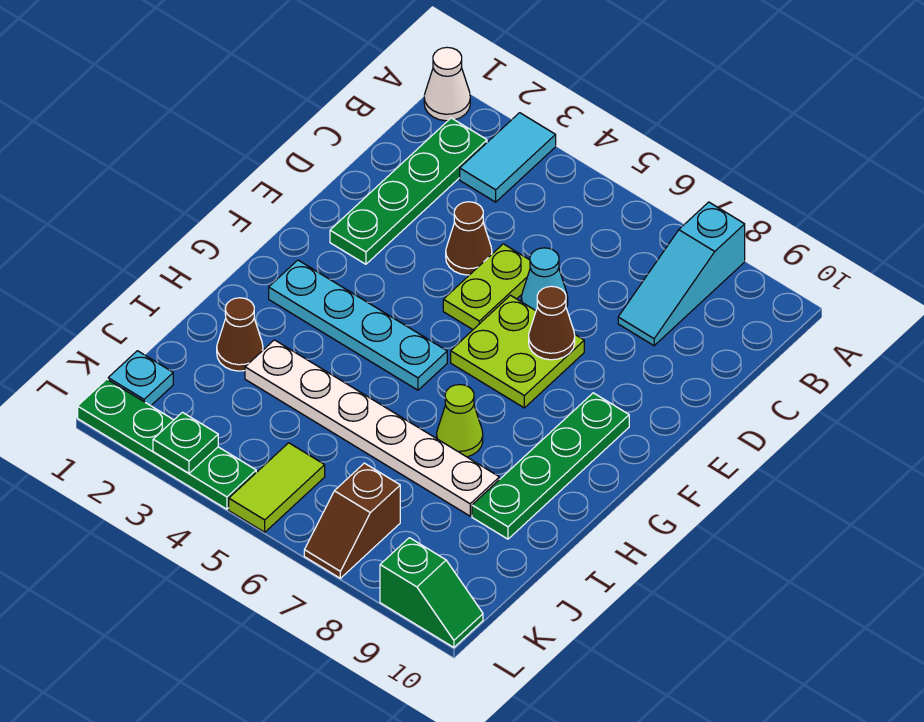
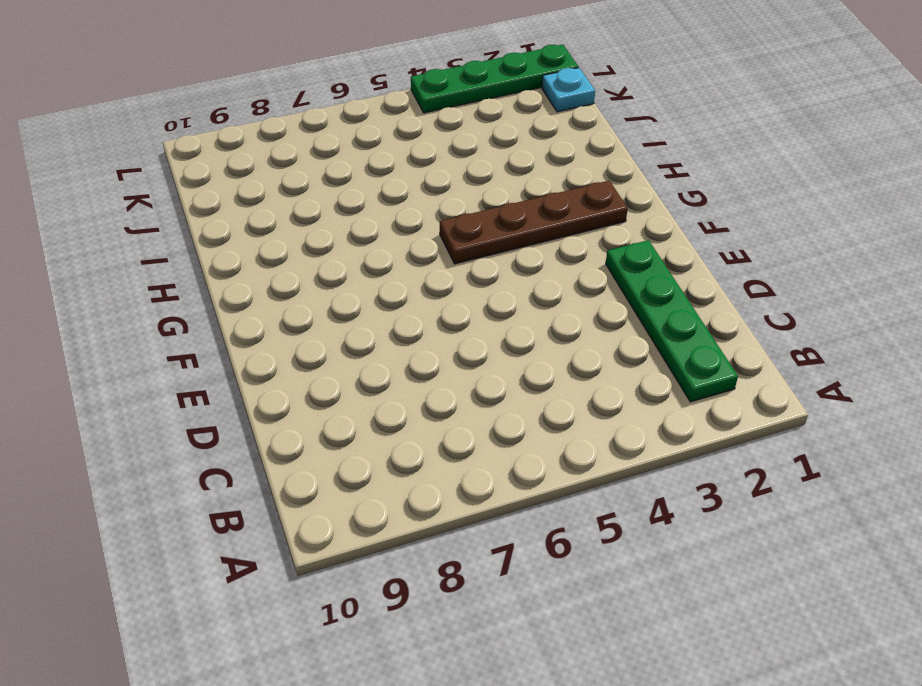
brown 1x4 plate [440,181,628,264] -> cyan 1x4 plate [269,260,447,390]
none -> white 1x1 cone [424,47,470,121]
none -> cyan 1x2 tile [460,113,556,202]
none -> cyan 1x3 slope [618,202,745,346]

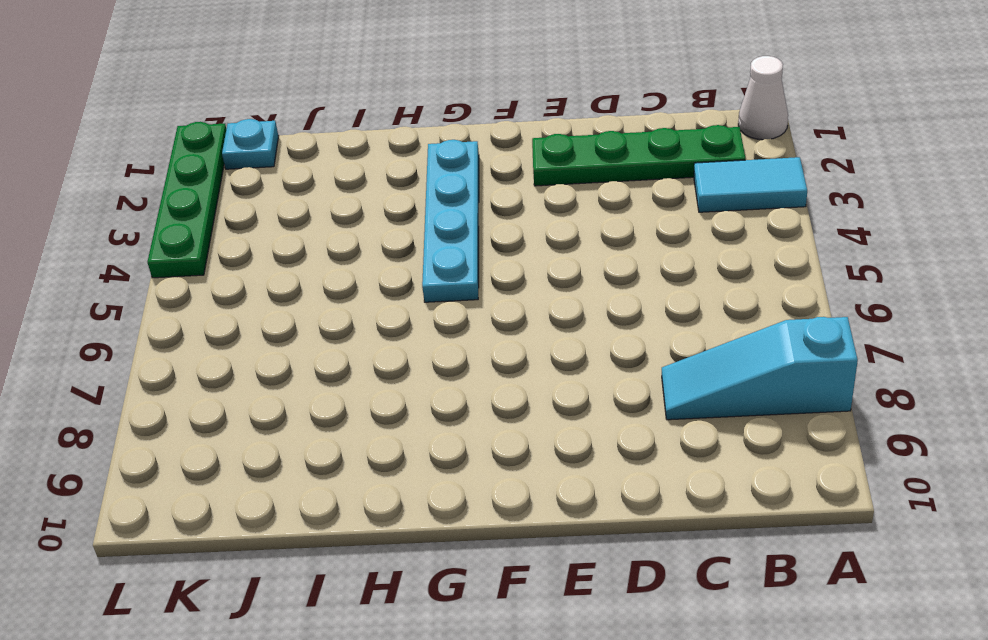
none -> brown 1x1 cone [446,202,492,275]
none -> lime 1x2 plate [443,244,530,329]
none -> cyan 1x1 cone [521,248,568,311]

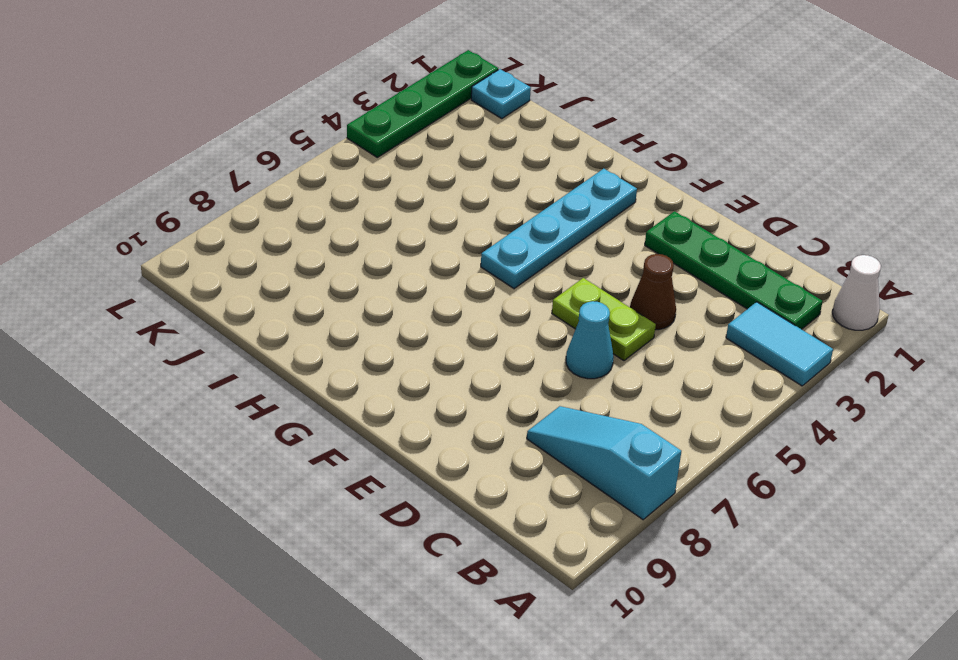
none -> lime 2x2 plate [451,295,584,408]
none -> green 1x4 plate [472,393,629,539]
none -> lime 1x1 cone [437,385,483,457]

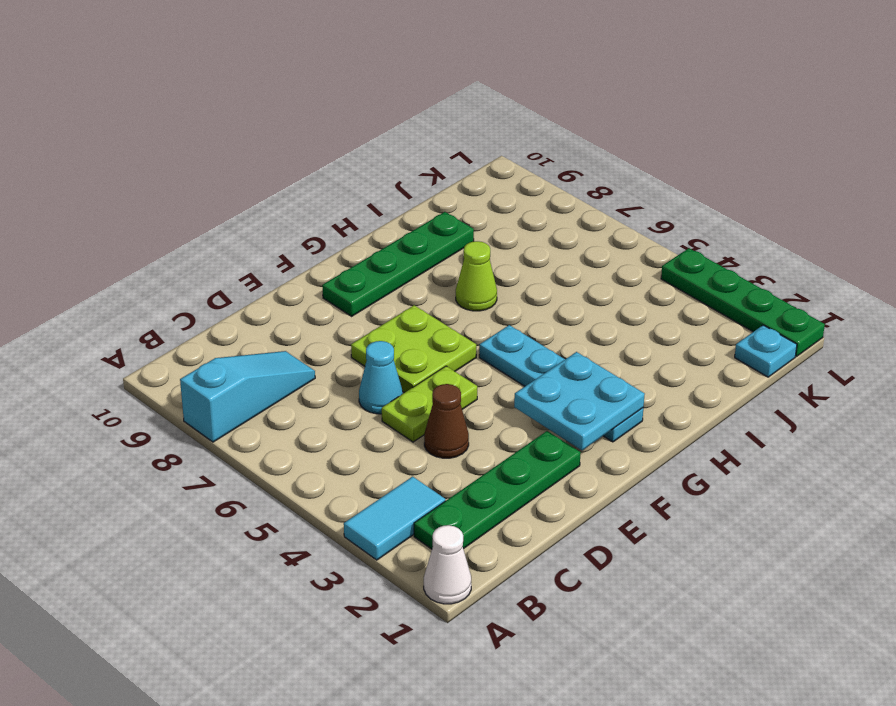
cyan 2x2 plate [514,352,645,450] -> none
none -> brown 1x1 cone [217,298,263,371]
none -> white 1x6 plate [245,340,499,516]
none -> lime 1x2 tile [229,443,325,532]

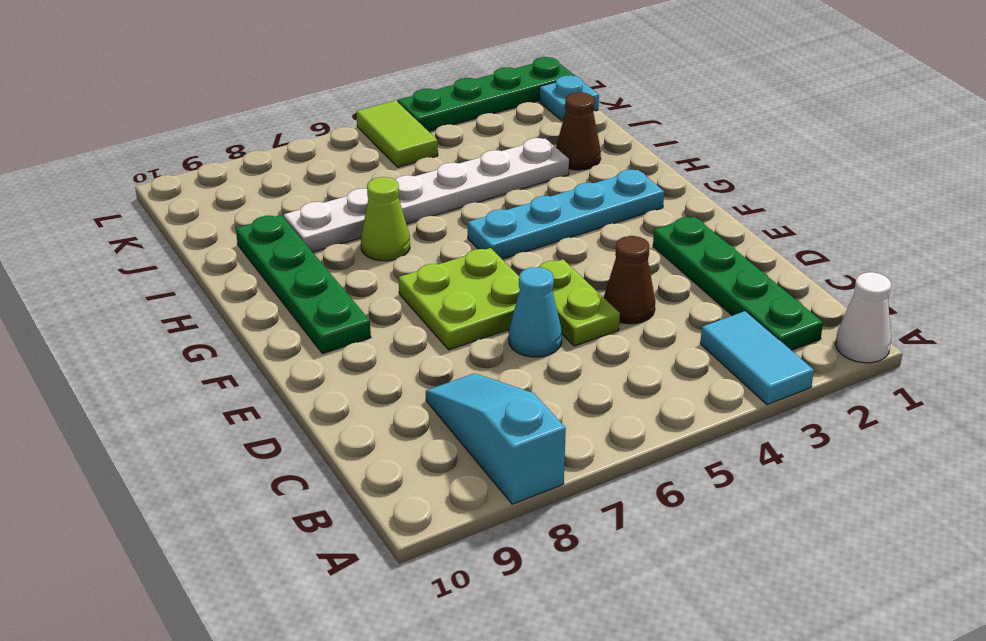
none -> brown 1x2 slope [304,463,400,578]
none -> green 1x2 slope [380,538,483,647]
none -> brown 1x1 cone [529,286,575,360]

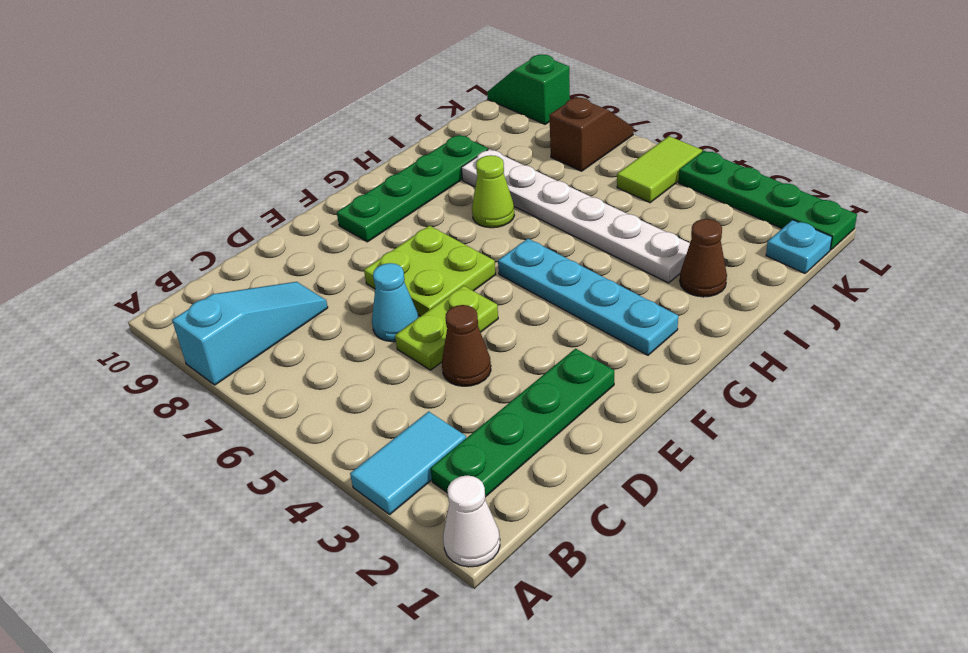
none -> brown 1x1 cone [529,286,575,360]
none -> green 1x1 plate [153,412,218,473]

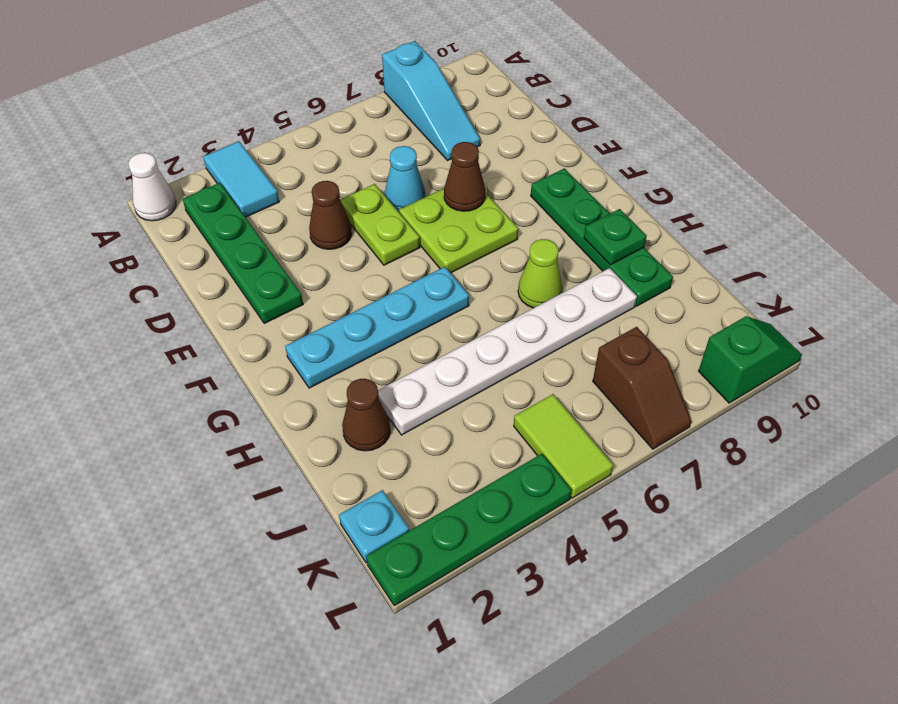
green 1x1 plate [584,209,646,265] -> green 1x1 plate moved to [153,412,218,473]

